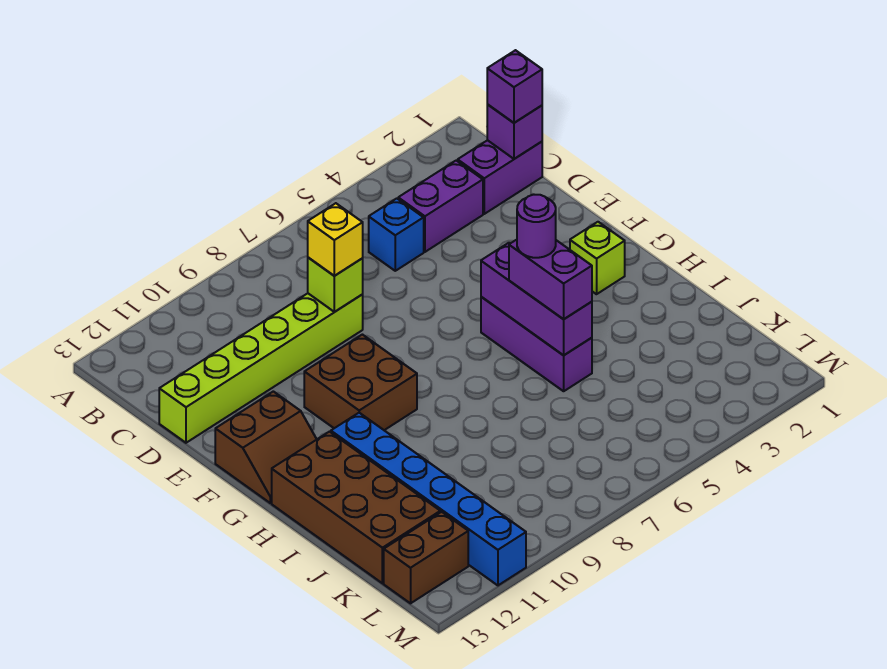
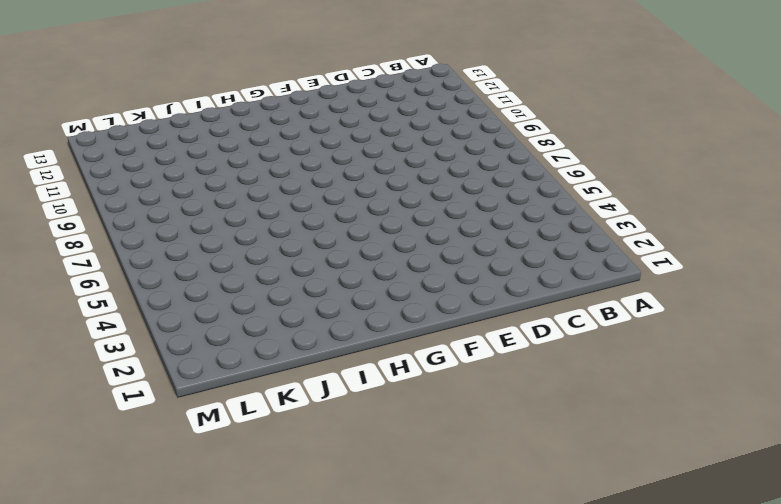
none -> purple 1x2 brick [458,140,542,214]
none -> purple 1x2 brick [398,161,483,252]
none -> blue 1x1 brick [369,198,424,271]

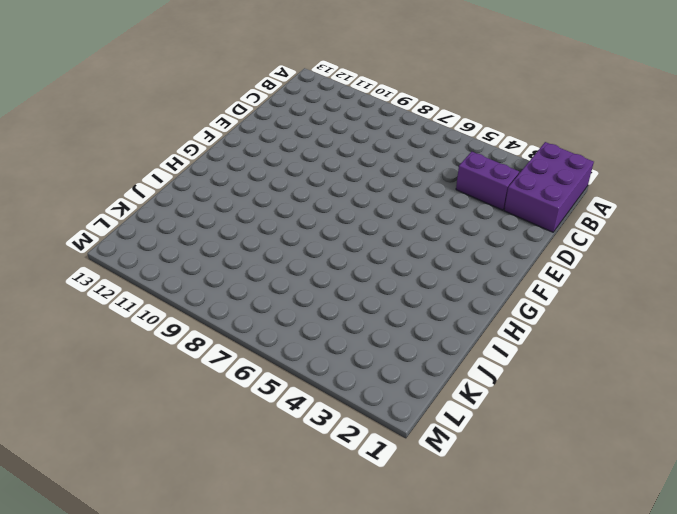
purple 2x3 brick [504,142,594,232] -> purple 1x2 brick [458,140,542,214]
none -> blue 1x1 brick [369,198,424,271]
none -> lime 1x6 brick [159,293,363,443]
none -> brown 2x2 brick [304,335,417,430]

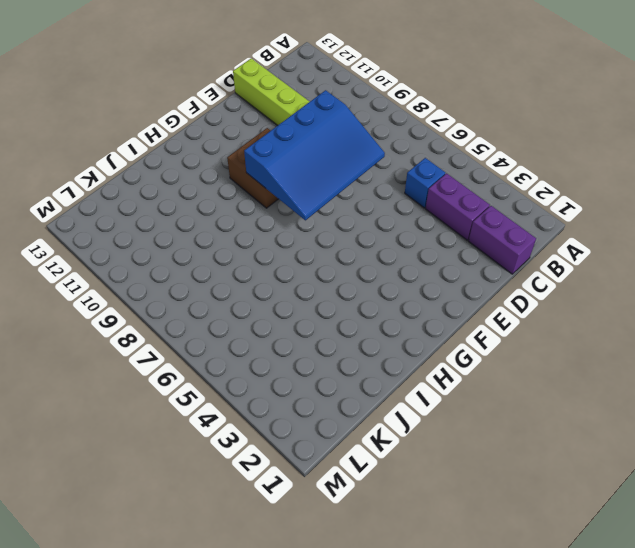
blue 3x4 slope [244,90,385,220] -> lime 1x1 brick [308,257,363,312]
none -> brown 2x2 slope [215,391,317,503]
none -> lime 1x1 brick [570,222,625,294]
none -> purple 1x3 brick [481,297,592,391]

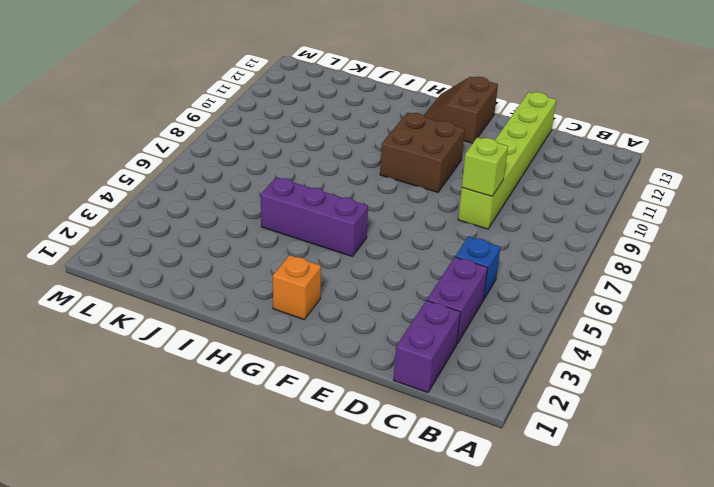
orange 1x1 brick [273,255,321,319] -> lime 1x1 brick [570,222,625,294]
none -> blue 1x6 brick [331,413,526,585]
none -> brown 2x4 brick [272,432,440,583]
none -> brown 1x2 brick [384,512,468,603]

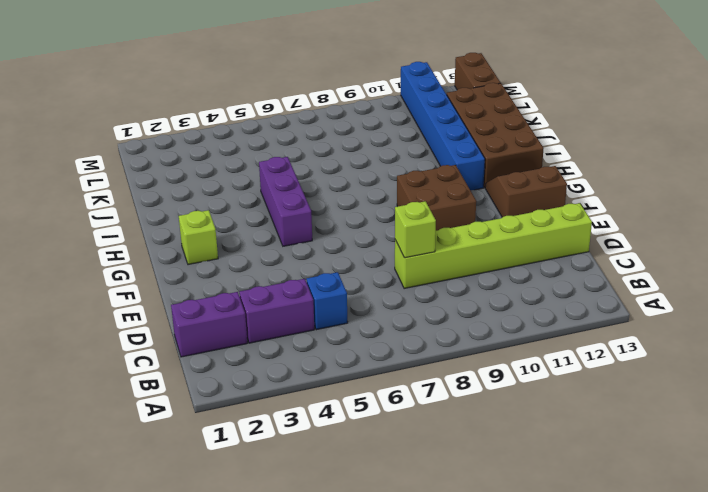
brown 1x2 brick [455,53,501,90] -> brown 1x2 brick turned to [384,512,468,603]
none -> purple 1x1 brick [487,104,542,159]
none -> purple 1x3 brick [481,243,592,355]
none -> purple 1x1 brick [487,50,542,123]

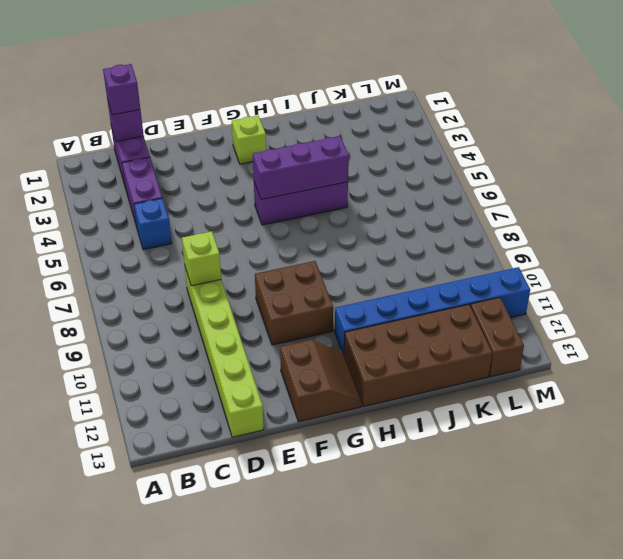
none -> yellow 1x1 brick [308,203,363,276]
none -> purple 1x2 brick [509,240,592,319]
none -> purple 1x1 round brick [517,195,556,258]

